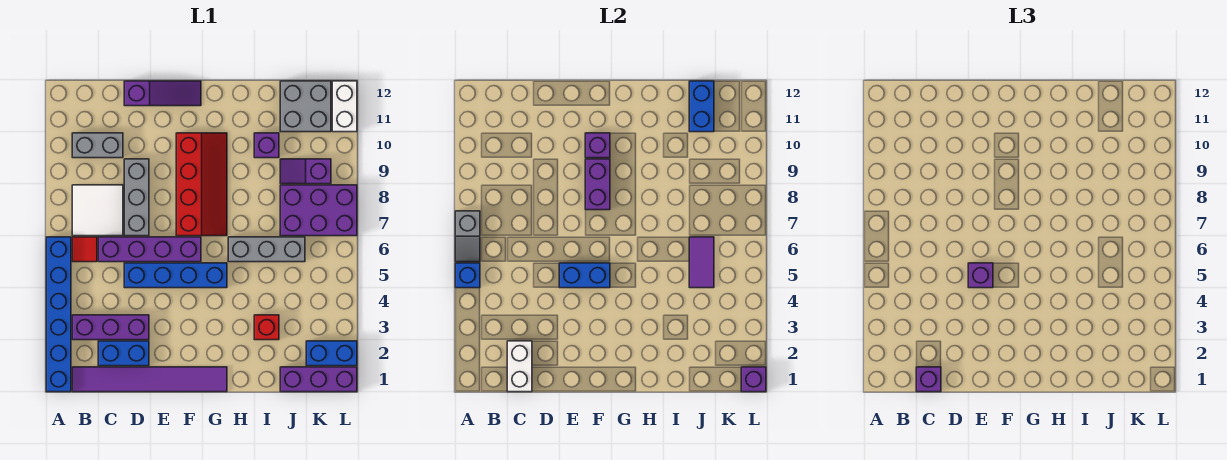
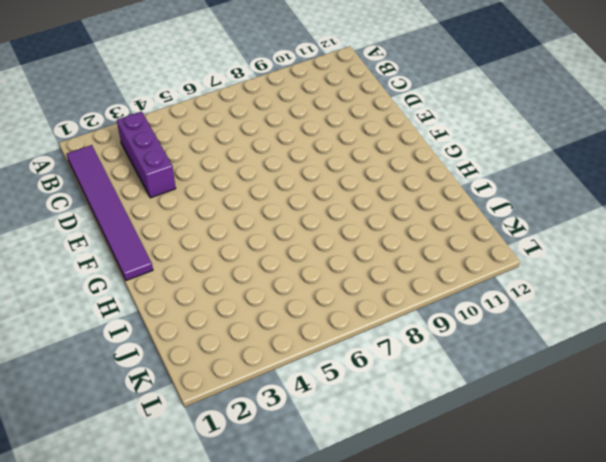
none -> blue 1x6 brick [46,237,71,392]
none -> red 1x1 tile [72,237,97,262]
none -> white 2x2 tile [72,185,123,236]
none -> grey 1x2 brick [72,133,123,158]

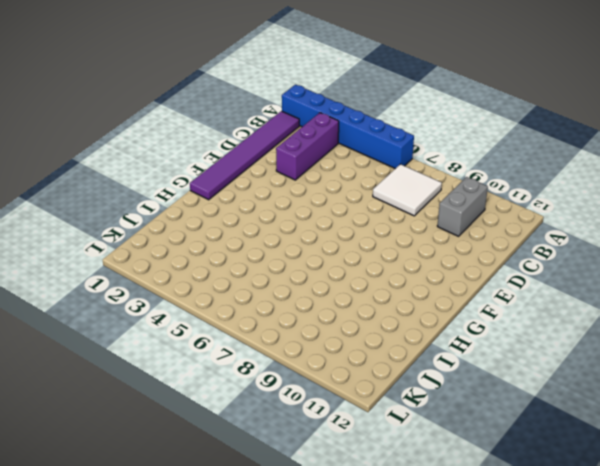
none -> red 1x1 tile [72,237,97,262]
none -> blue 1x2 brick [98,341,149,366]
none -> purple 1x4 brick [98,237,201,262]
none -> blue 1x4 brick [124,263,227,288]

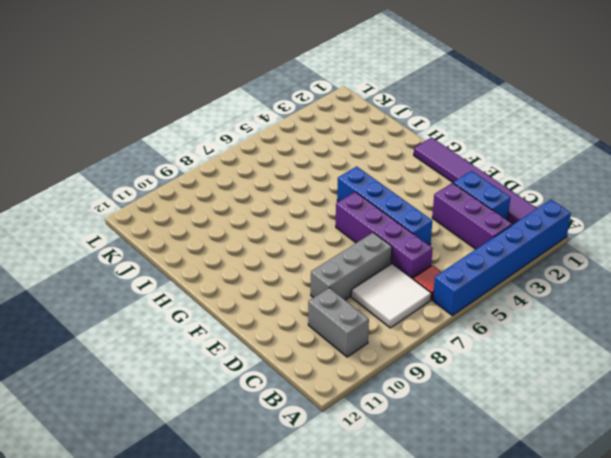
none -> purple 1x3 slope [124,81,201,106]
none -> red 2x4 slope [176,133,227,236]
none -> grey 1x3 brick [228,237,305,262]
none -> red 1x1 brick [254,315,279,340]

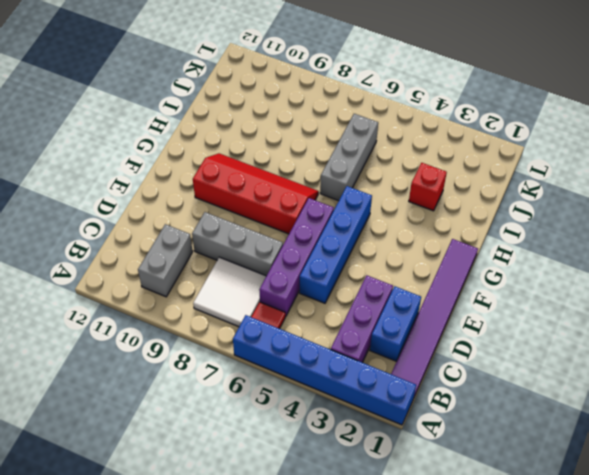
none -> purple 1x3 slope [124,81,201,106]
none -> purple 1x1 brick [254,133,279,158]
none -> purple 1x3 brick [280,367,357,392]
none -> purple 2x3 brick [280,185,357,236]

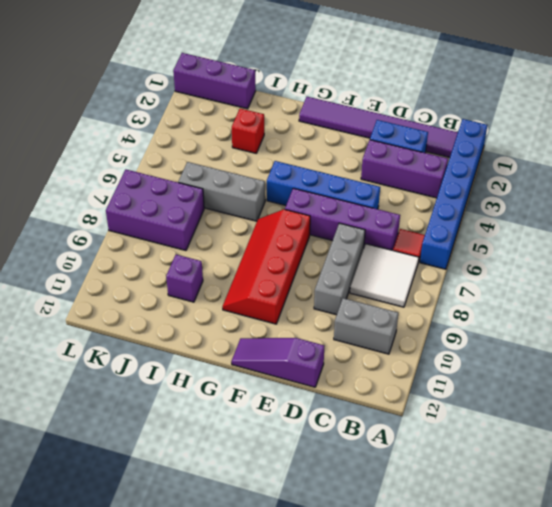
none -> purple 1x2 slope [280,159,331,184]
none -> grey 2x2 brick [280,81,331,132]
none -> blue 1x2 brick [306,341,357,366]
none -> white 1x2 brick [332,81,357,132]

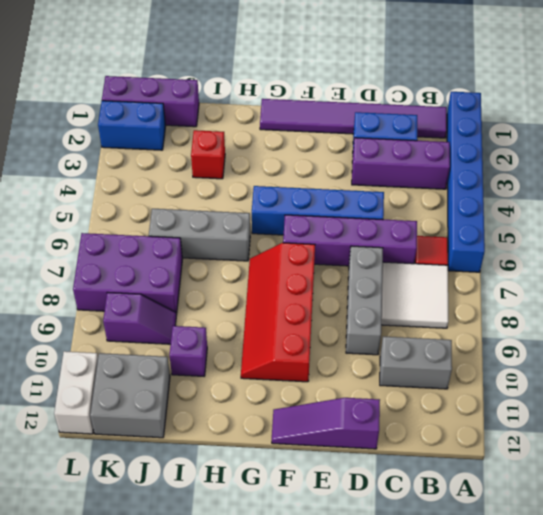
none -> blue 1x1 brick [455,263,480,288]
none -> grey 1x2 slope [455,211,480,262]
none -> white 1x2 brick [507,341,532,392]
none -> blue 1x2 brick [559,263,610,288]

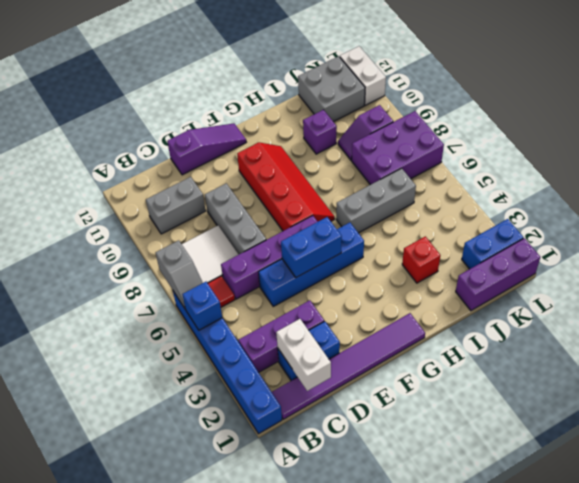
none -> purple 1x2 brick [585,159,610,210]
none -> purple 1x1 brick [585,133,610,158]
none -> purple 1x2 tile [689,237,714,288]
none -> blue 1x2 brick [689,81,714,132]

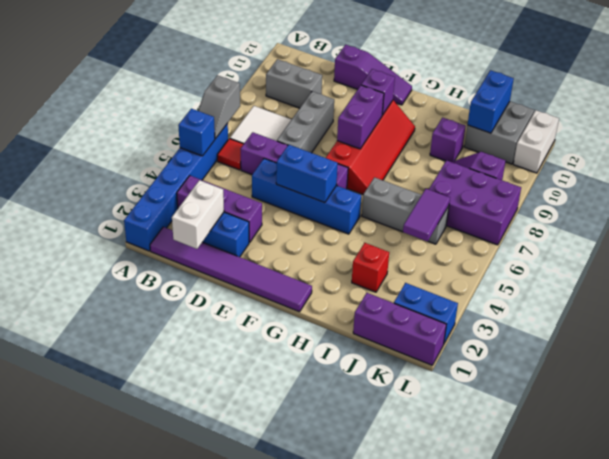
none -> purple 1x1 brick [741,367,766,392]
none -> purple 1x1 brick [916,367,941,392]
none -> purple 1x1 brick [968,263,993,288]

